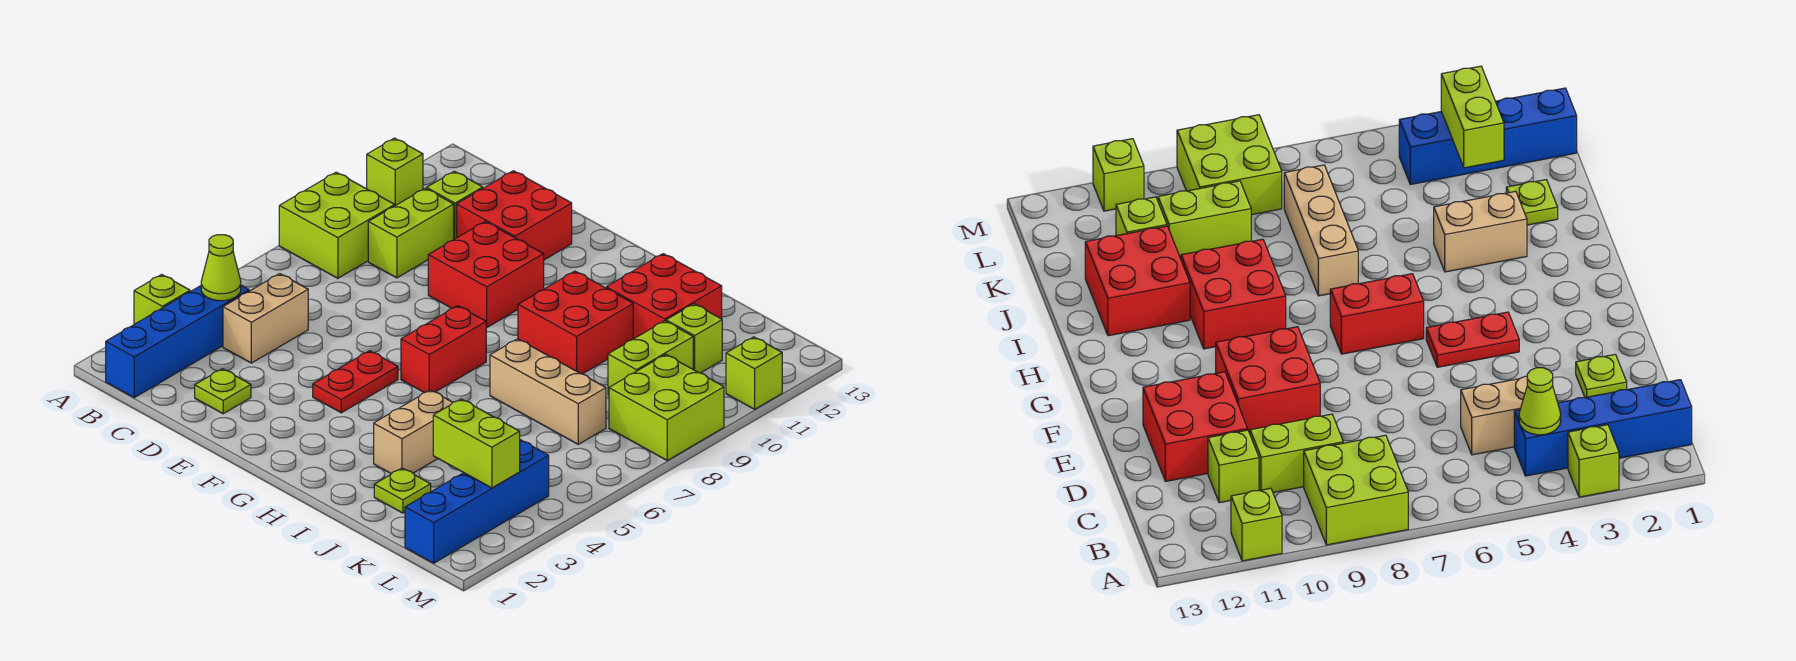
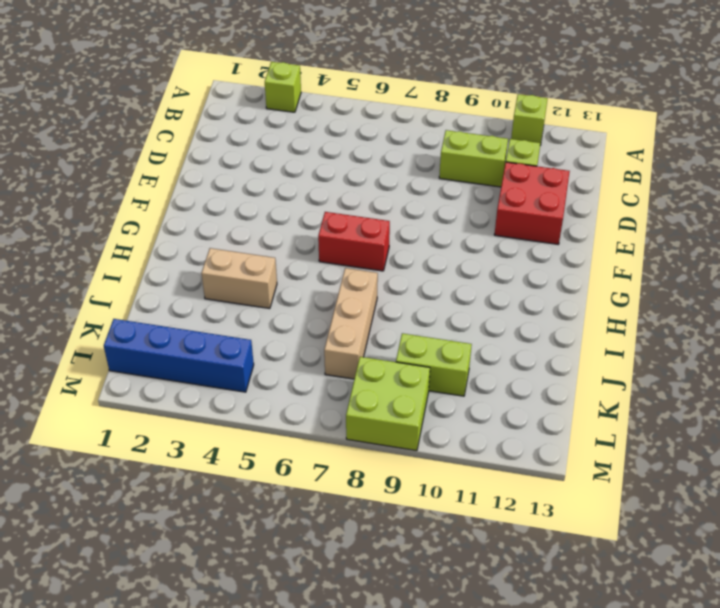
none -> lime 2x2 brick [279,172,395,278]
none -> blue 1x4 brick [106,285,249,398]
none -> tan 1x2 brick [223,274,308,363]

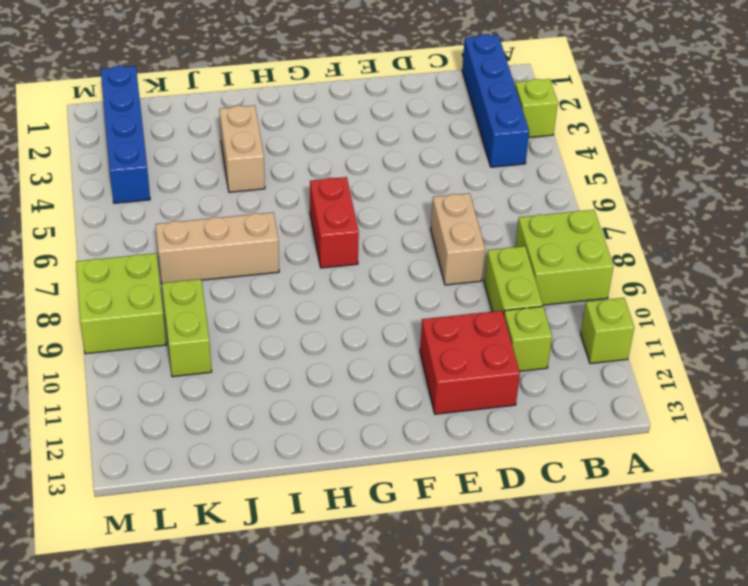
tan 1x2 brick [431,193,485,285] -> tan 1x2 brick moved to [223,274,308,363]
none -> lime 1x1 plate [195,369,251,414]
none -> red 2x2 brick [428,222,544,327]
none -> red 1x2 plate [313,351,398,413]

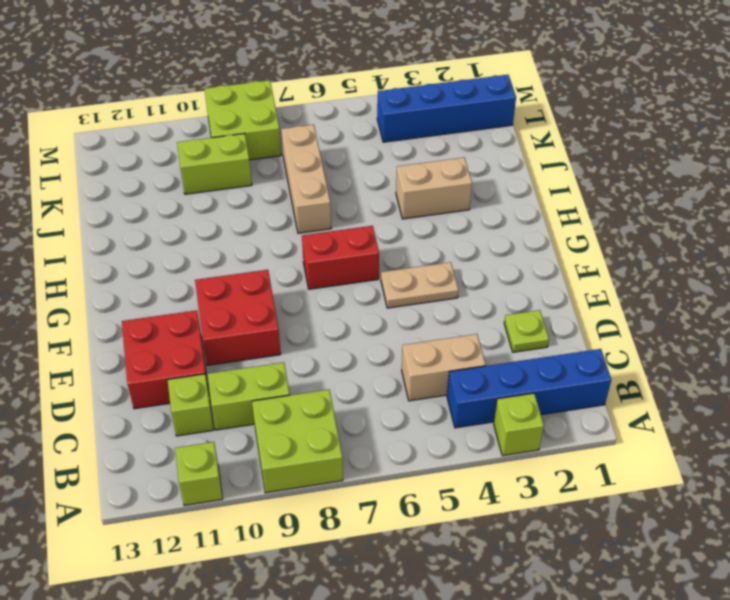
tan 1x2 plate [381,262,458,308] -> red 1x2 plate [313,351,398,413]
none -> red 2x2 brick [518,271,633,374]
none -> red 2x2 brick [606,254,722,339]
none -> lime 1x1 plate [374,468,431,513]

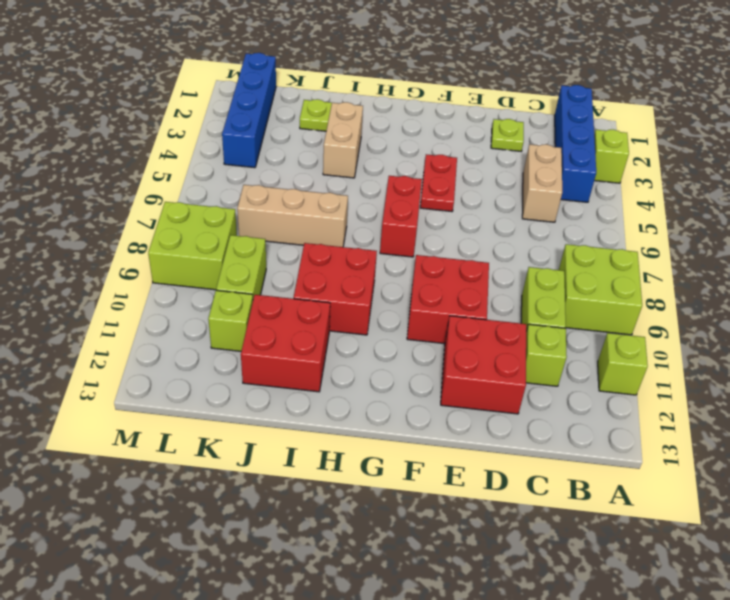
none -> lime 1x1 brick [726,337,782,409]
none -> lime 1x1 cone [201,235,241,301]
none -> lime 1x2 brick [433,399,520,488]

